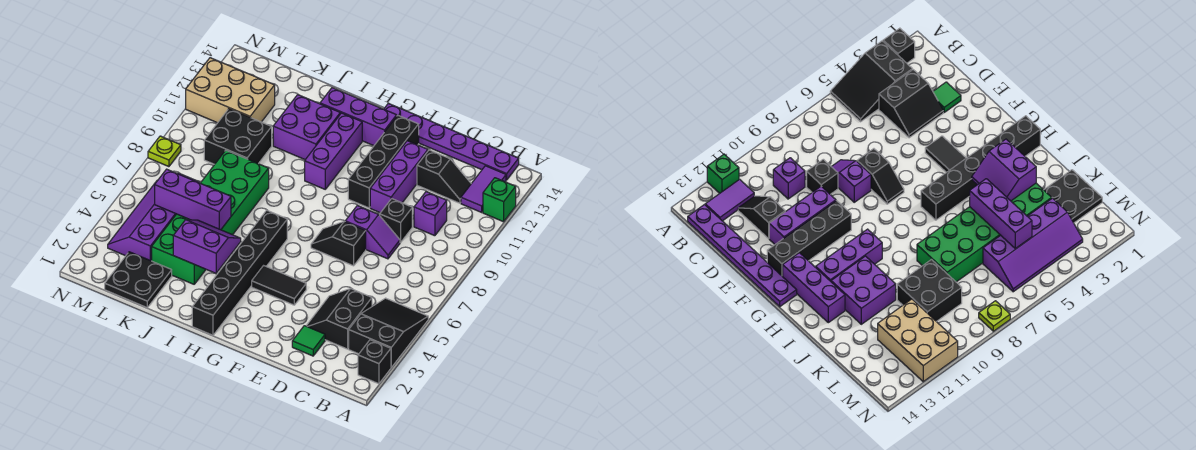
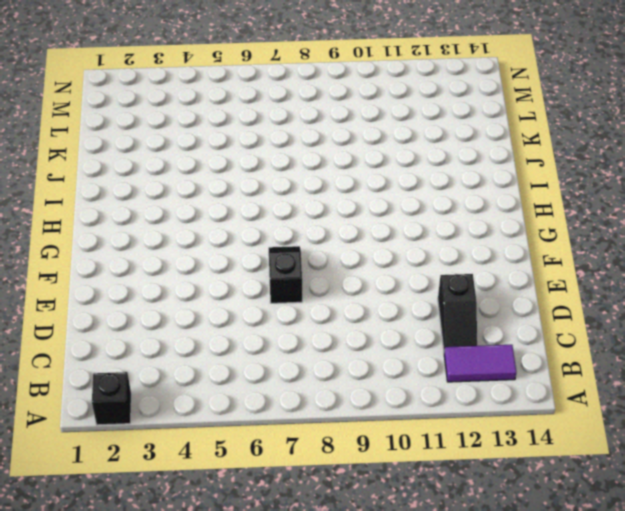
none -> black 2x3 slope [349,298,428,367]
none -> green 1x1 brick [483,178,516,222]
none -> purple 1x6 plate [384,103,519,180]

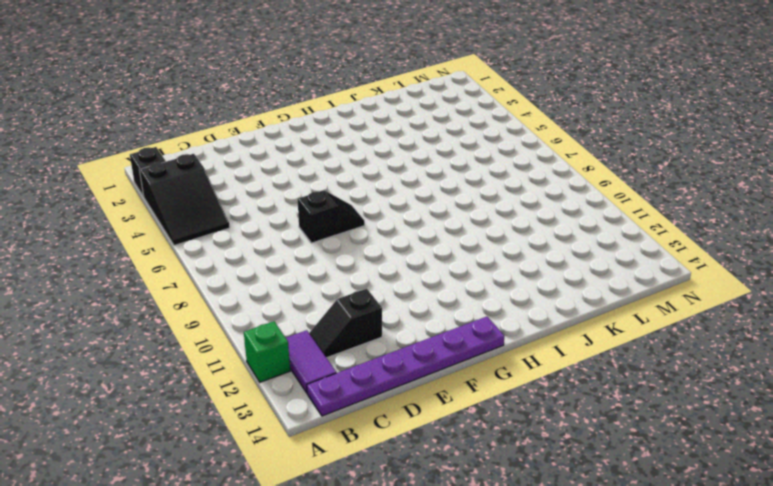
none -> black 2x2 slope [306,289,372,349]
none -> purple 1x1 brick [414,192,447,236]
none -> green 1x1 tile [292,326,325,356]

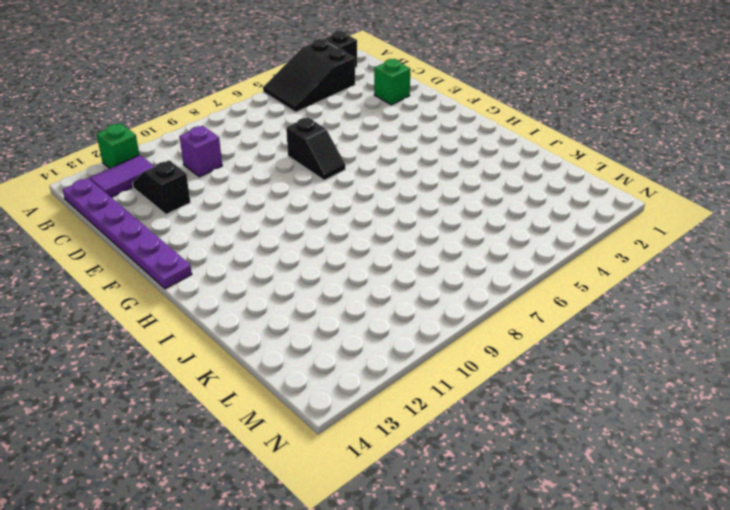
green 1x1 brick [374,59,410,105] -> green 1x1 tile [292,326,325,356]
none -> black 2x2 slope [306,289,372,349]
none -> purple 1x2 slope [345,206,400,259]
none -> black 1x1 brick [380,199,412,243]

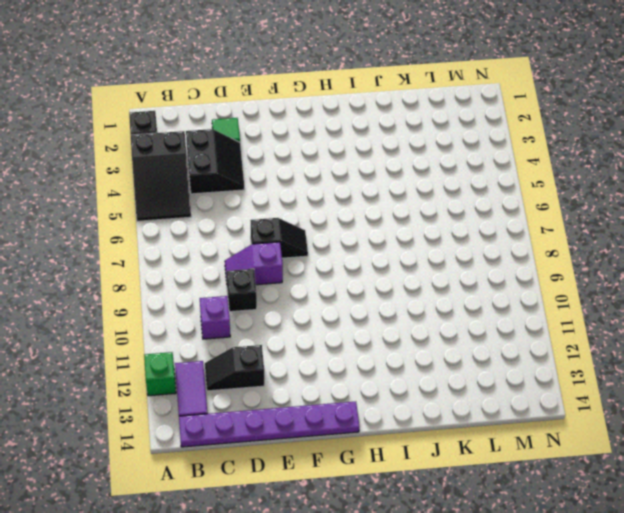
none -> purple 1x3 brick [370,141,428,213]
none -> black 1x2 tile [252,266,306,305]
none -> black 1x4 brick [348,115,419,208]

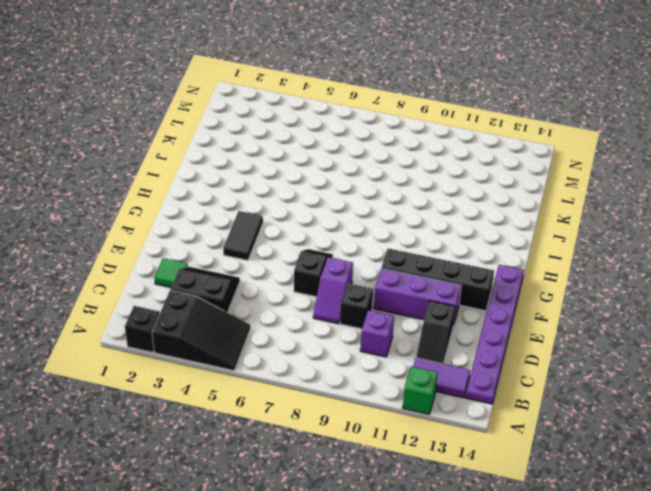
none -> purple 1x3 brick [320,88,397,146]
none -> black 1x6 brick [192,210,287,335]
none -> purple 1x3 brick [305,113,362,189]

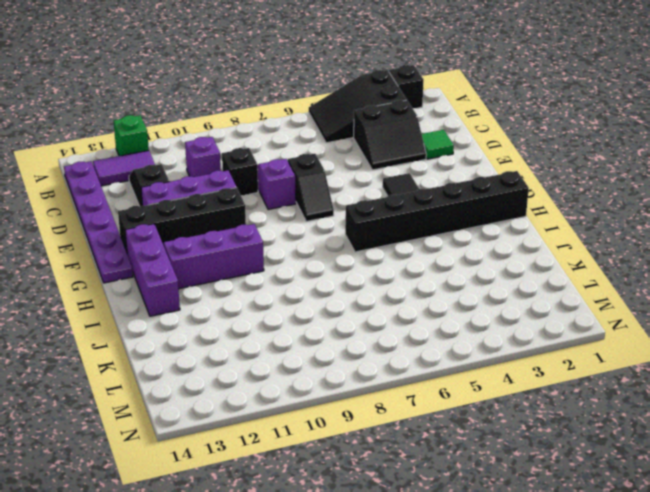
none -> purple 2x2 brick [273,95,340,160]
none -> green 2x6 brick [152,150,269,284]
none -> black 2x2 plate [105,252,172,307]

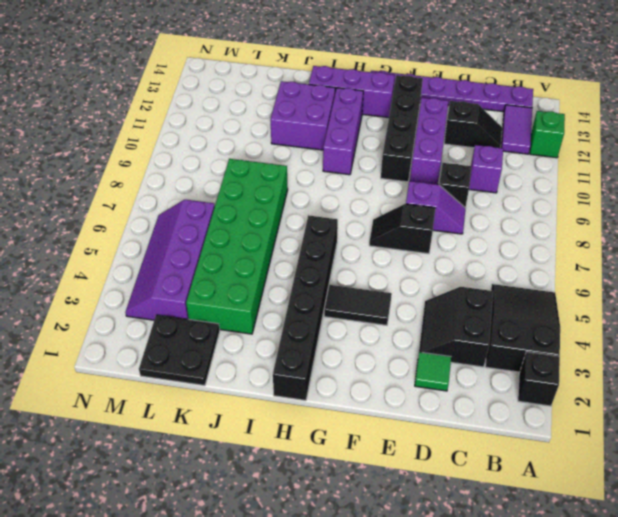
none -> black 2x2 brick [204,109,272,164]
none -> tan 2x3 brick [186,58,275,123]
none -> lime 1x1 plate [148,136,181,167]

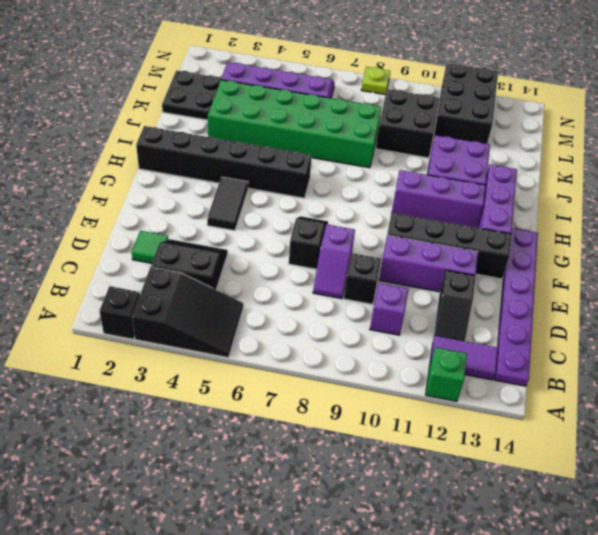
black 2x3 brick [433,63,498,144] -> tan 2x3 brick [186,58,275,123]
none -> purple 2x2 slope [173,220,241,273]
none -> purple 1x3 brick [155,169,231,230]

